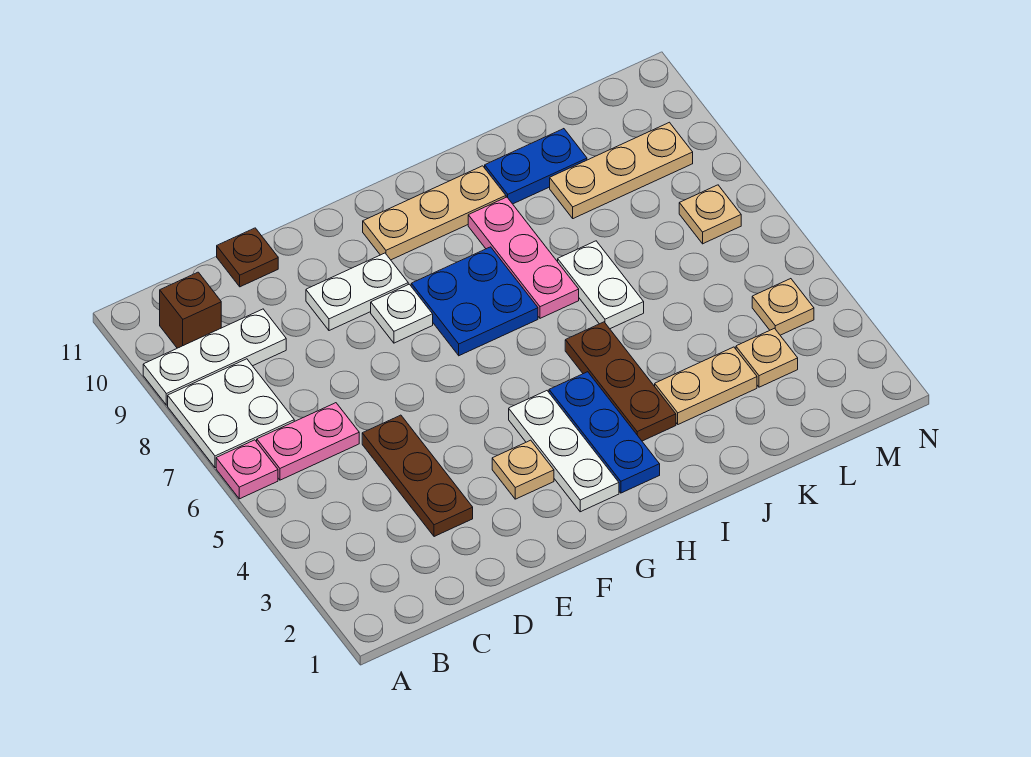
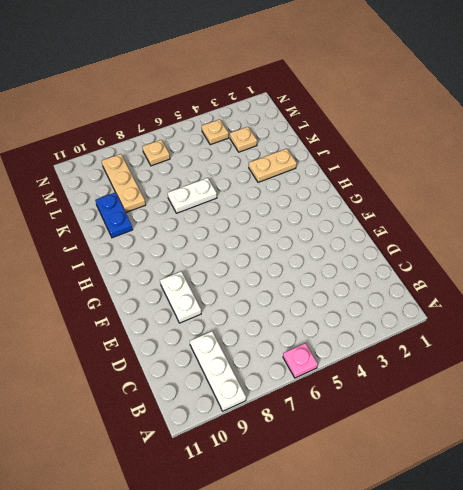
tan 1x2 plate [249,149,297,182] -> tan 1x2 plate turned to [655,347,757,424]
none -> white 2x2 plate [168,359,294,468]
none -> pink 1x2 plate [257,403,359,480]
none -> brown 1x1 brick [160,272,221,348]

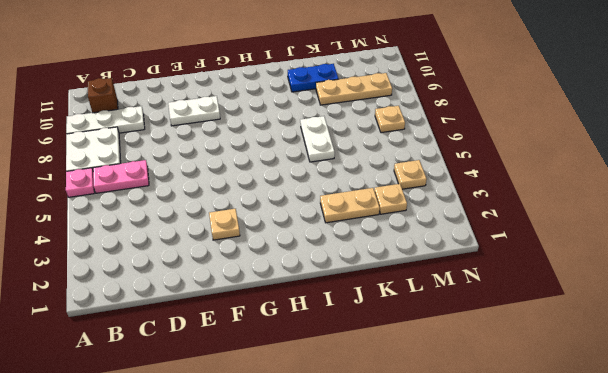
none -> brown 1x3 plate [362,415,473,537]
none -> brown 1x1 plate [217,228,278,287]
none -> white 1x1 plate [371,284,433,343]

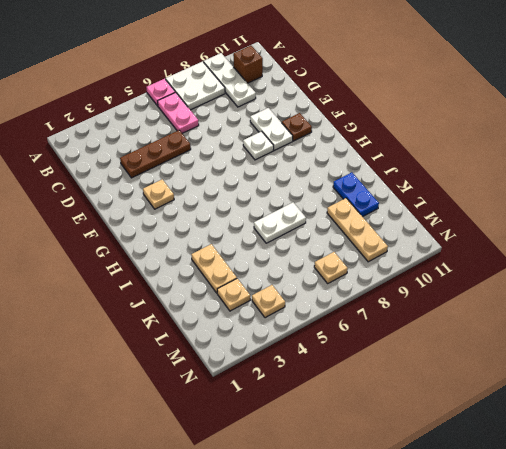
brown 1x1 plate [282,113,312,141] -> brown 1x1 plate moved to [217,228,278,287]
none -> white 1x3 plate [509,391,619,512]
none -> blue 2x2 plate [411,247,538,356]
none -> tan 1x3 plate [363,166,506,260]

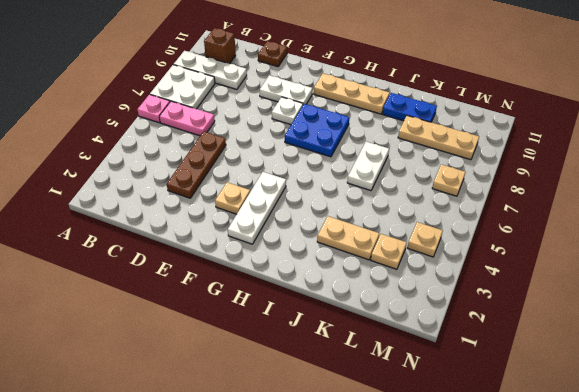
none -> blue 1x3 plate [549,372,660,493]
none -> brown 1x3 plate [565,322,676,441]
none -> pink 1x3 plate [468,197,579,318]

